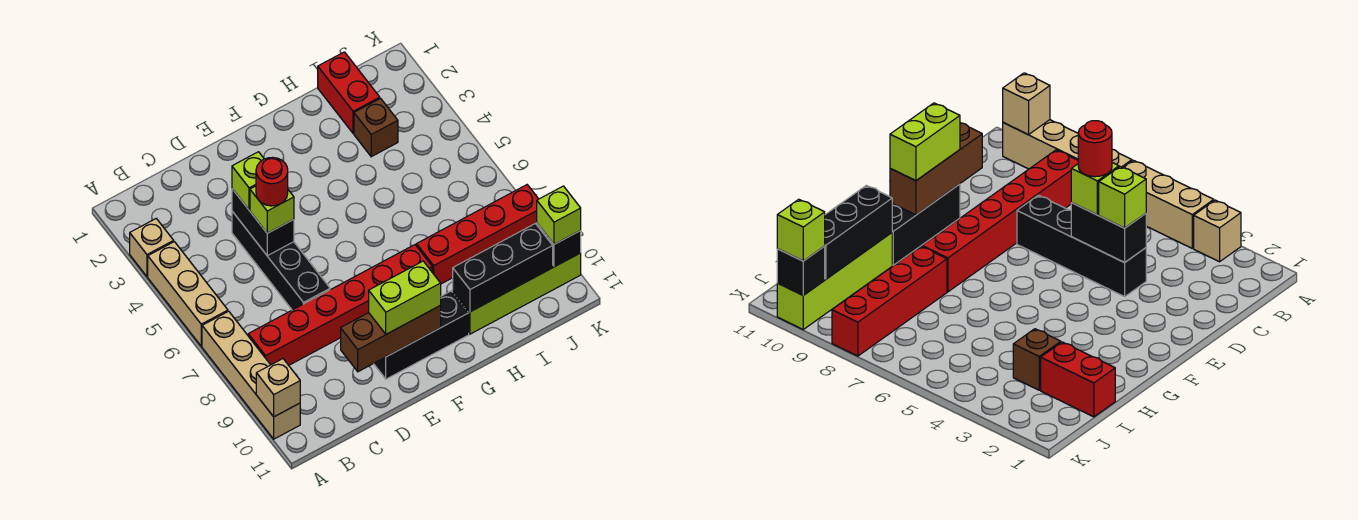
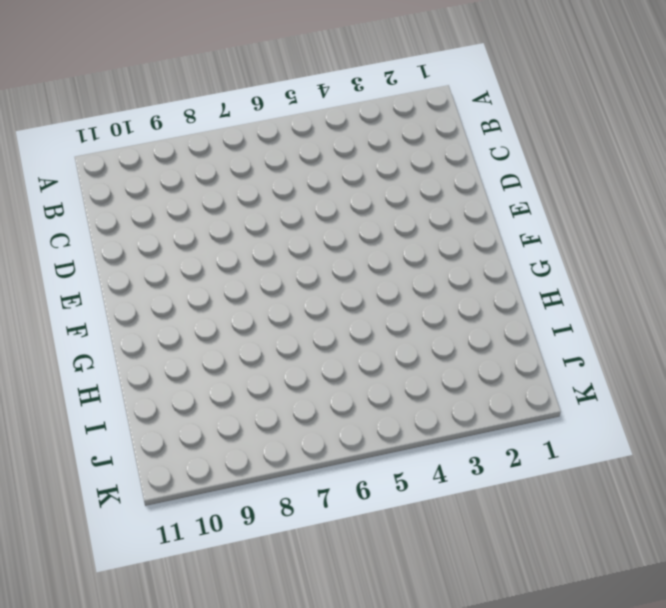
none -> tan 1x1 brick [130,219,174,277]
none -> tan 1x3 brick [148,242,228,346]
none -> tan 1x4 brick [202,311,300,439]

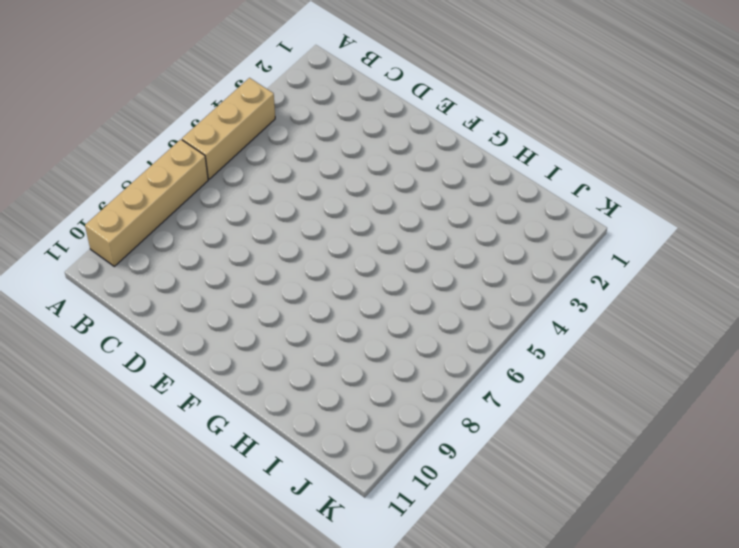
none -> tan 1x1 brick [130,219,174,277]
none -> red 1x6 brick [248,245,432,365]
none -> black 1x4 brick [232,211,330,310]

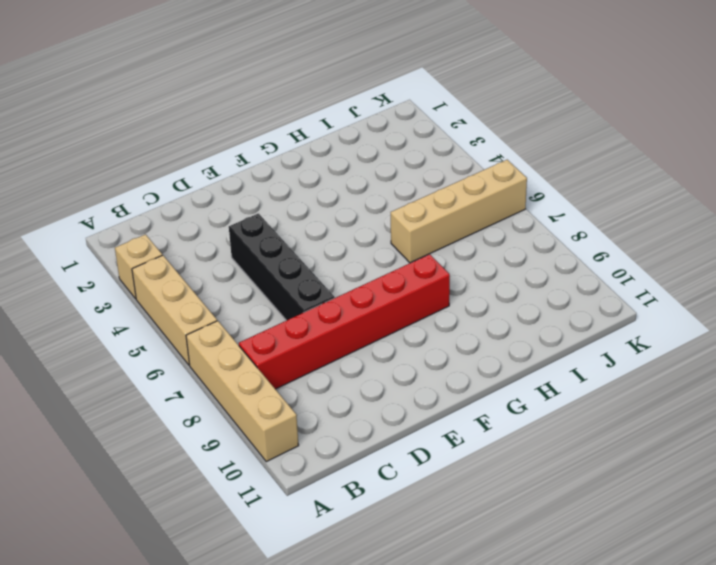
tan 1x4 brick [391,160,527,263] -> none
none -> black 1x3 brick [374,291,469,379]
none -> red 1x4 brick [416,185,538,284]
none -> lime 1x4 brick [453,253,581,334]

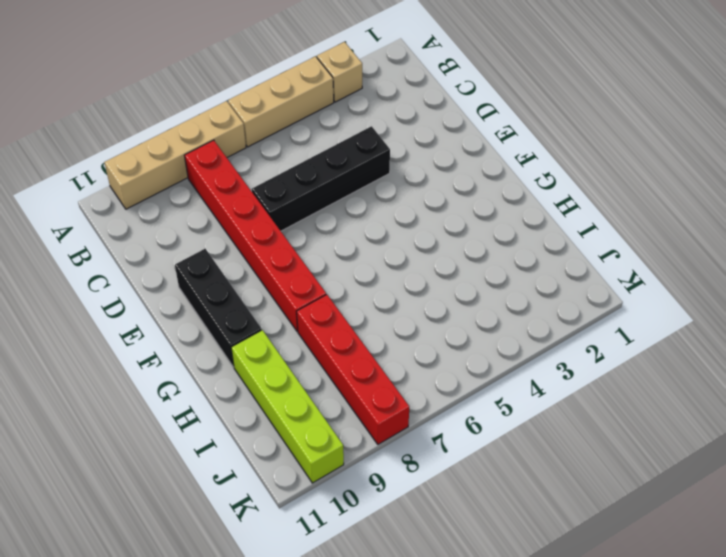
none -> red 1x2 brick [318,52,380,133]
none -> brown 1x1 brick [354,99,398,157]
none -> tan 1x1 brick [256,359,300,417]

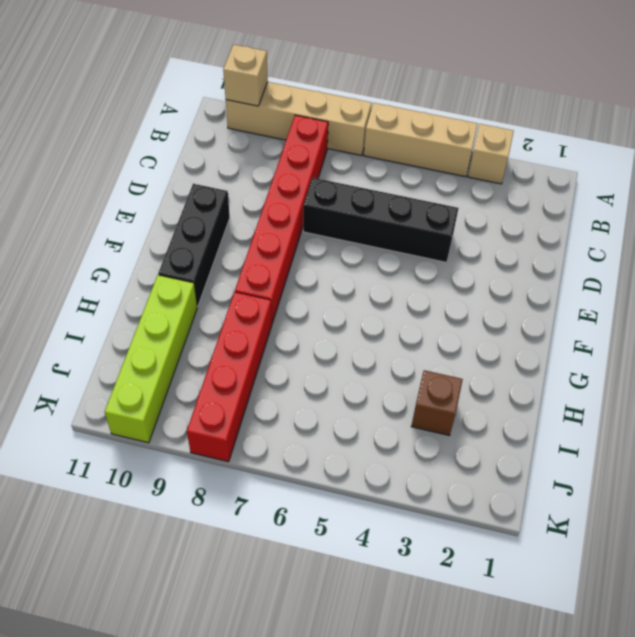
none -> red 1x2 brick [318,52,380,133]
none -> black 1x2 brick [232,189,294,256]
none -> brown 1x3 brick [341,306,441,372]

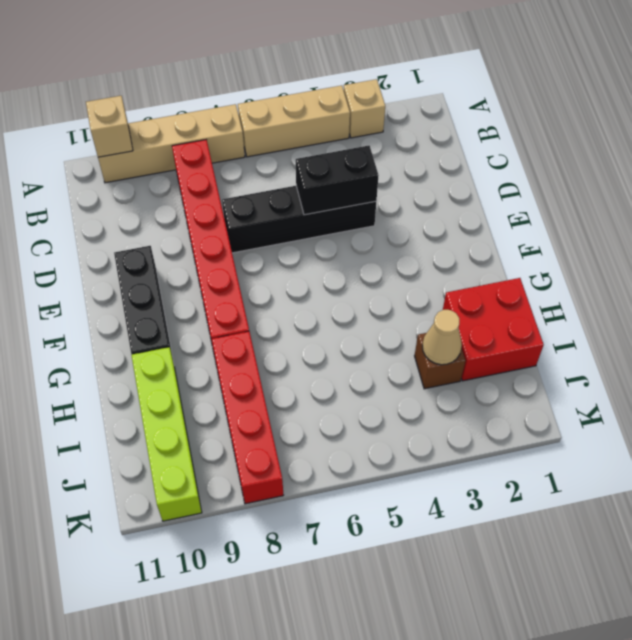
red 2x2 brick [443,278,544,381] -> red 1x2 brick [318,52,380,133]
tan 1x1 cone [422,310,462,365] -> none
none -> brown 1x3 brick [341,306,441,372]
none -> black 1x3 brick [453,224,553,312]
none -> black 1x1 brick [537,223,581,267]

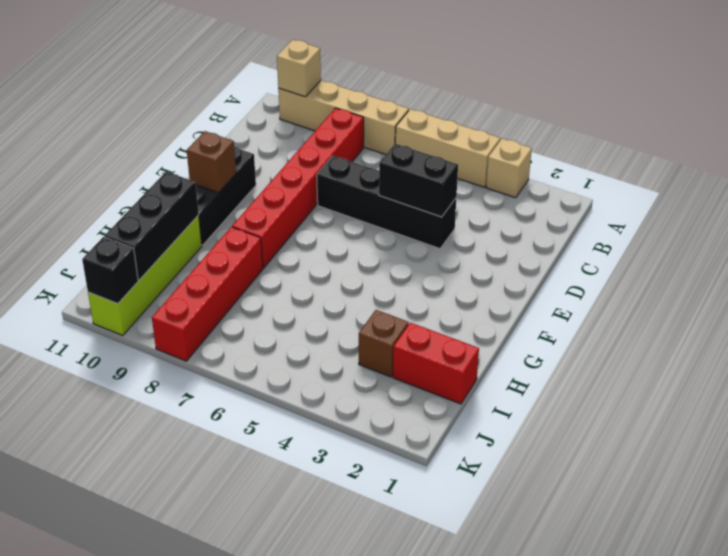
brown 1x1 brick [187,131,236,193] -> brown 1x3 brick [341,306,441,372]
none -> lime 1x1 brick [232,152,264,210]
none -> lime 1x1 brick [250,186,294,233]
none -> lime 1x2 brick [369,261,441,334]

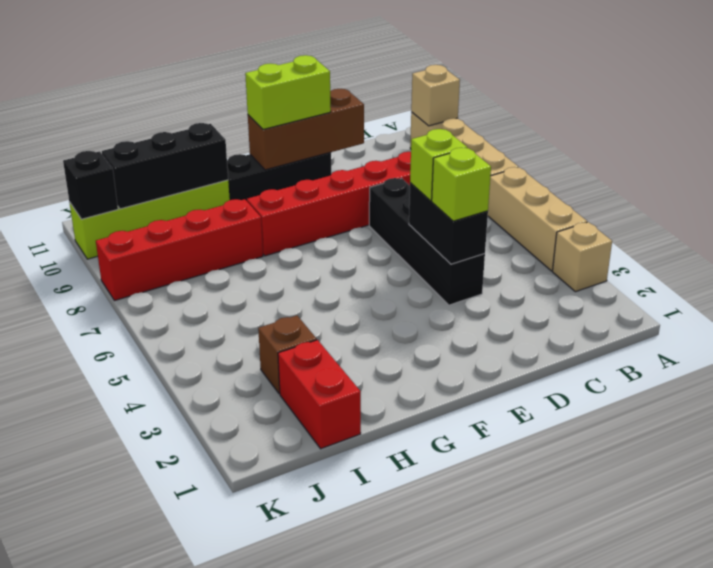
none -> lime 1x1 brick [537,186,581,244]
none -> red 1x1 round brick [256,157,288,206]

